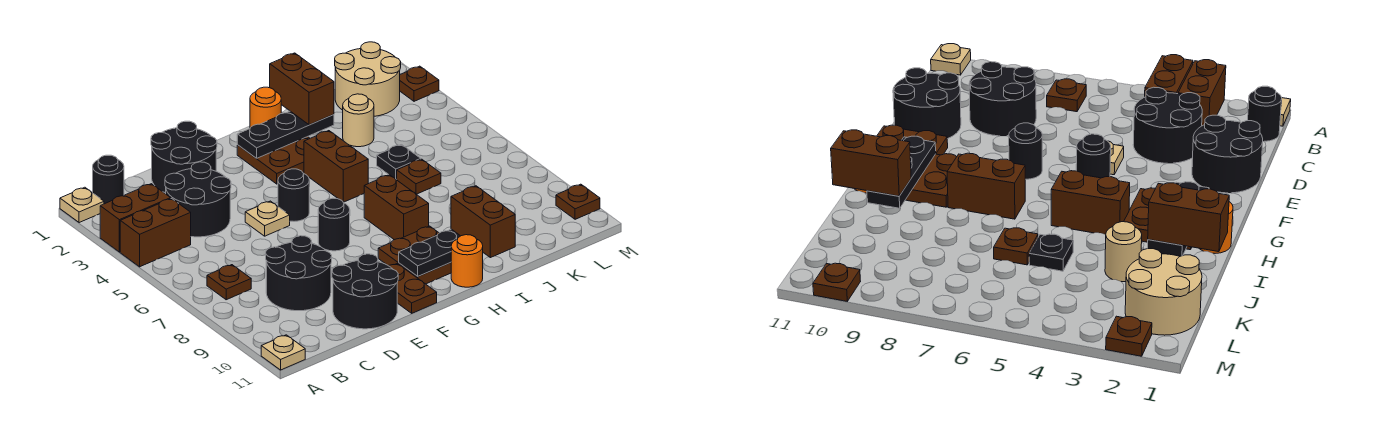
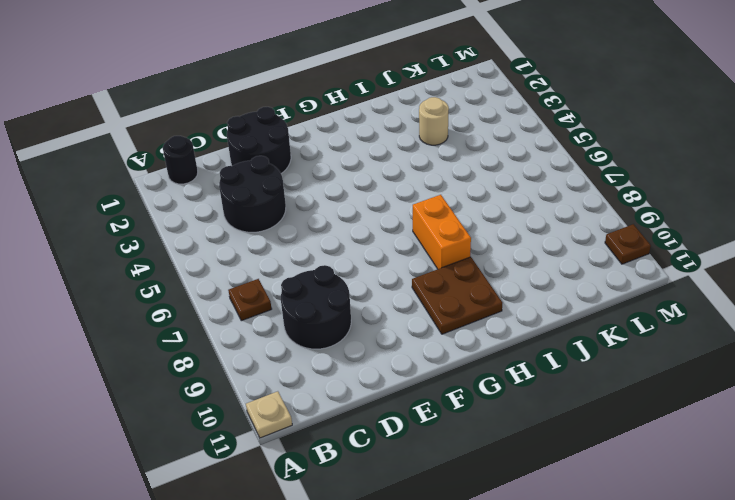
orange 1x2 brick [413,195,471,269] -> brown 1x2 brick [364,175,429,240]
none -> tan 1x1 plate [60,187,104,223]
none -> brown 1x2 brick [100,184,171,252]
none -> brown 1x2 brick [120,199,191,267]
none -> black 2x2 round brick [332,254,398,329]

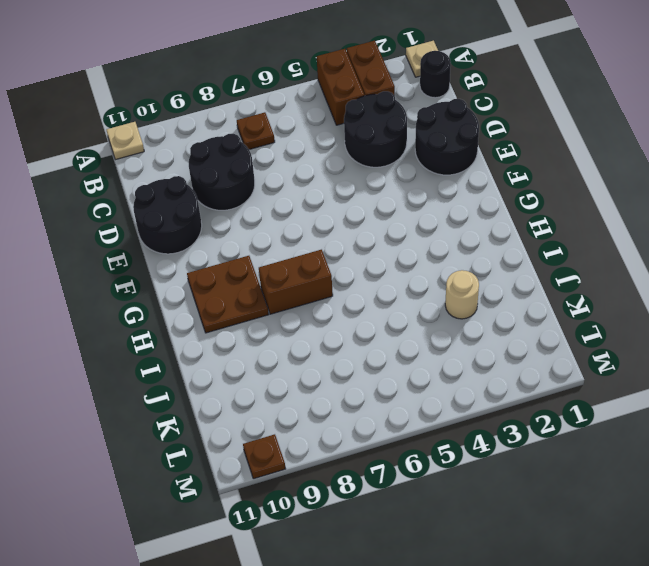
none -> tan 1x1 plate [245,201,290,236]
none -> black 1x1 round brick [278,169,309,221]
none -> black 1x1 round brick [318,198,350,251]
none -> brown 1x2 plate [389,264,437,313]

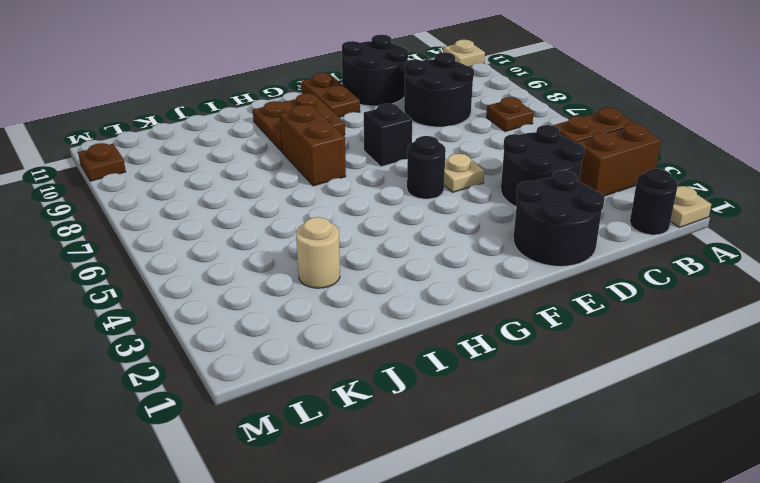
black 1x1 brick [364,103,412,167] -> black 1x1 round brick [318,198,350,251]
none -> brown 2x2 plate [237,137,310,184]
none -> orange 1x1 round brick [250,87,281,128]
none -> brown 1x2 brick [304,131,368,202]
none -> orange 1x1 round brick [451,235,483,287]

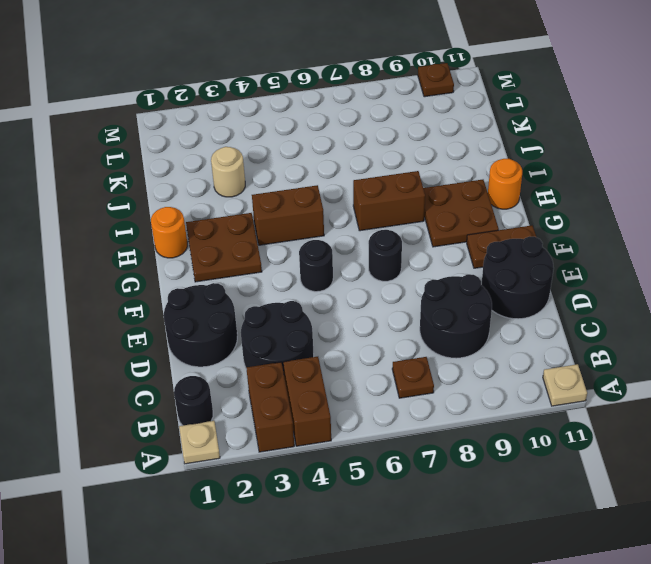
none -> tan 1x1 plate [245,201,290,236]
none -> black 1x1 plate [377,145,421,179]
none -> brown 1x1 plate [396,159,441,194]
none -> tan 2x2 round brick [335,42,401,116]

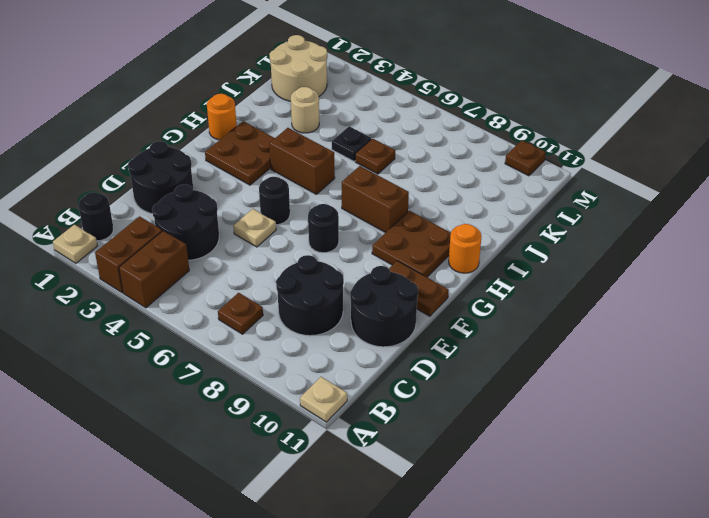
none -> brown 1x1 plate [400,66,439,101]
none -> black 1x3 plate [237,111,334,158]
none -> black 1x3 plate [399,229,460,276]
none -> brown 1x2 brick [270,53,334,125]

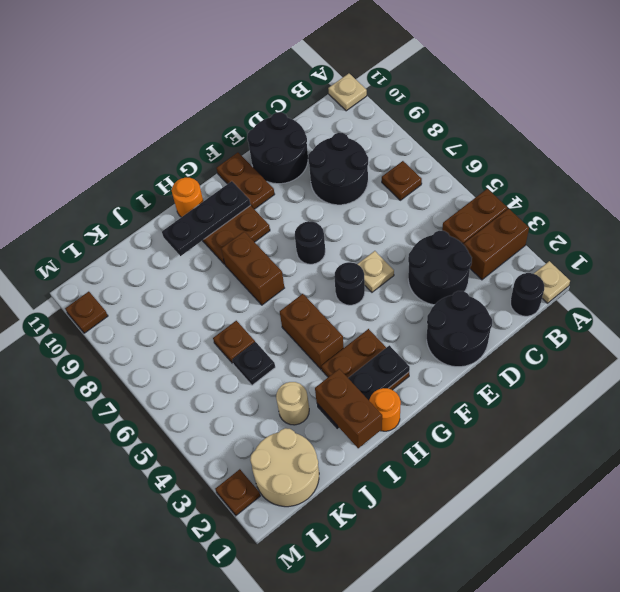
none -> brown 1x2 brick [451,186,515,258]

